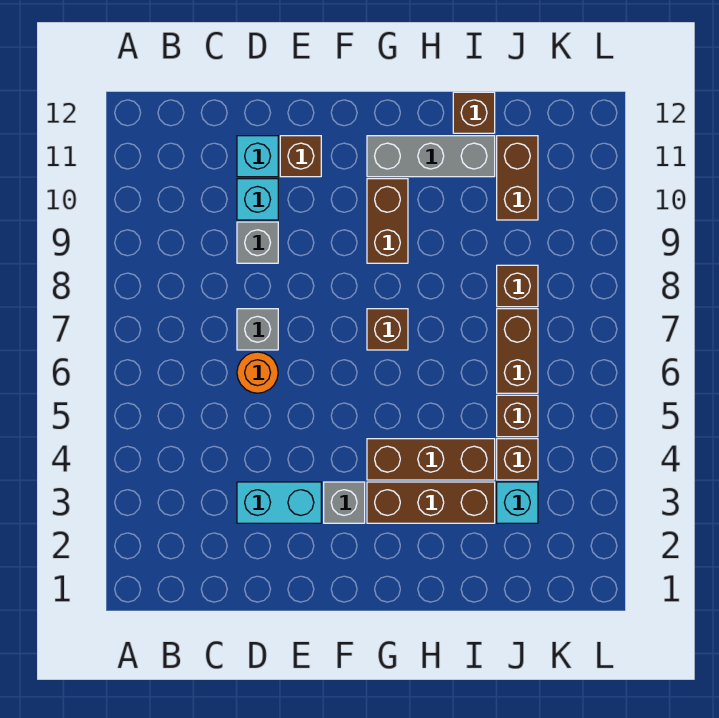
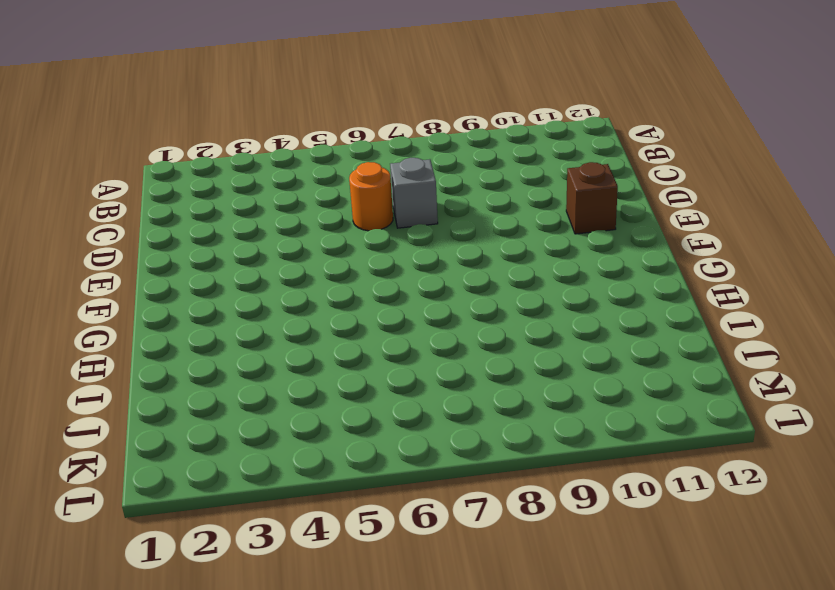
none -> cyan 1x2 brick [237,482,321,523]
none -> grey 1x1 brick [237,222,278,263]
none -> cyan 1x1 brick [237,179,278,220]

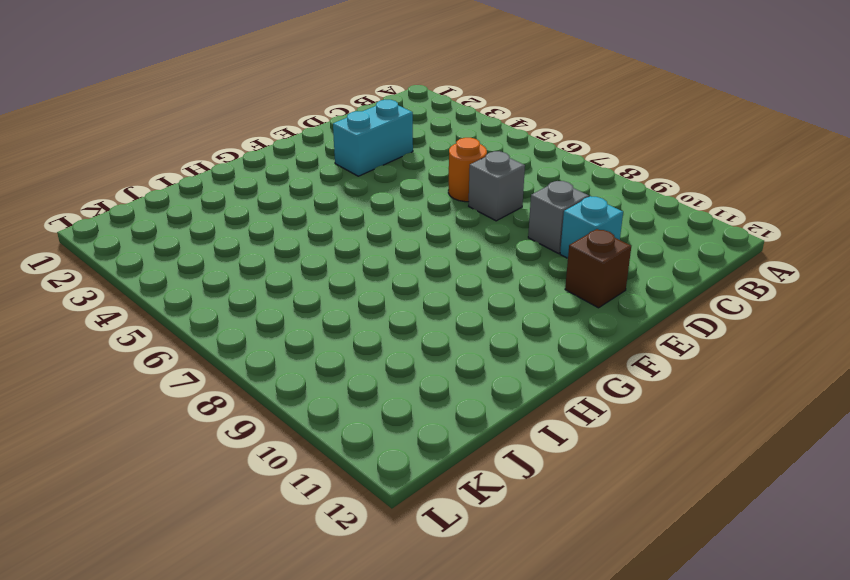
none -> cyan 1x1 brick [237,136,278,177]
none -> grey 1x1 brick [324,482,365,523]
none -> brown 1x3 brick [367,482,495,523]

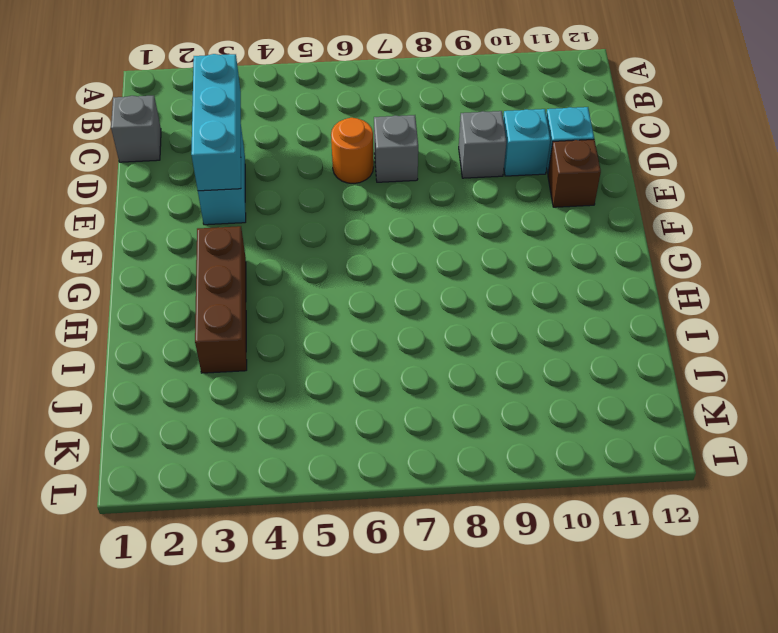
grey 1x1 brick [111,96,161,162] -> grey 1x1 brick moved to [324,482,365,523]
cyan 1x3 brick [191,54,241,191] -> none
none -> brown 1x3 brick [367,439,495,480]
none -> brown 1x1 brick [367,309,408,350]
none -> brown 1x2 brick [367,179,408,263]

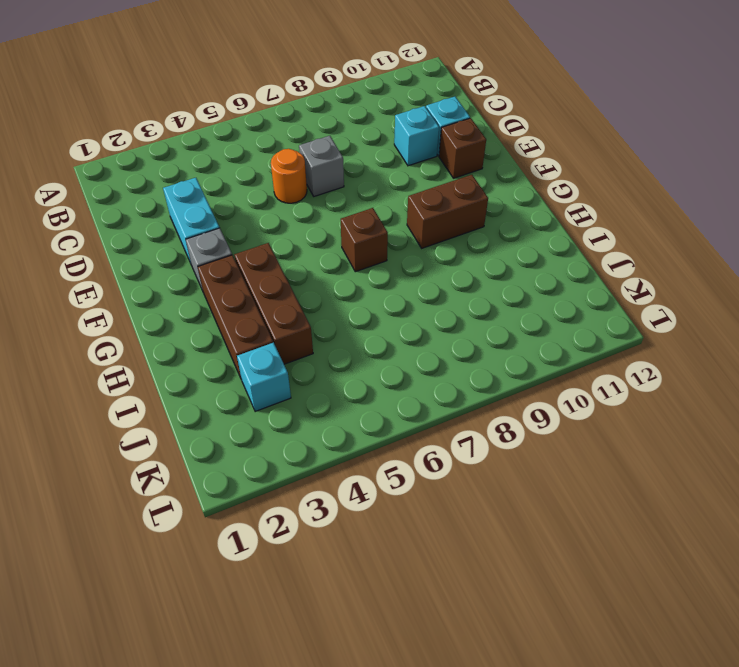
none -> grey 1x1 brick [237,222,278,263]
none -> grey 1x3 brick [367,136,495,177]
none -> brown 1x1 brick [453,92,495,133]

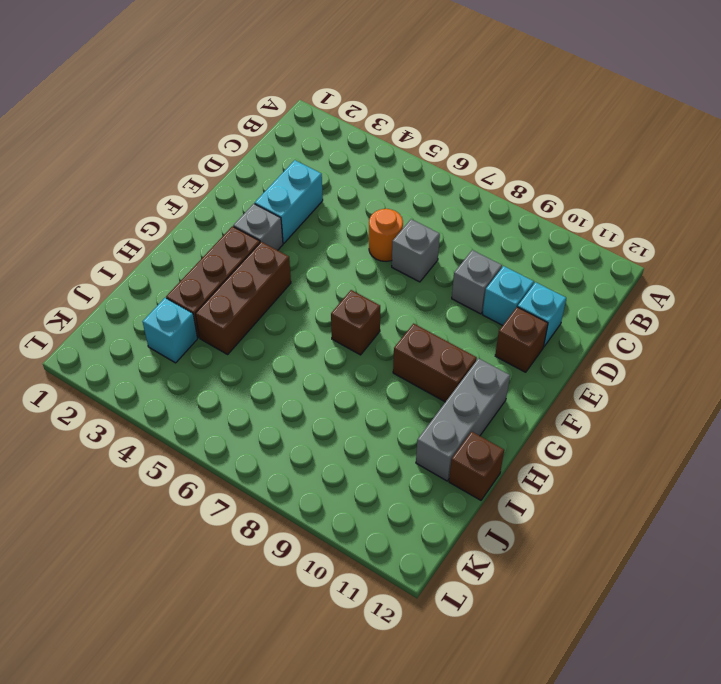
none -> brown 1x1 brick [497,439,538,480]
none -> brown 1x1 brick [497,395,538,437]
none -> brown 1x2 brick [497,309,538,393]

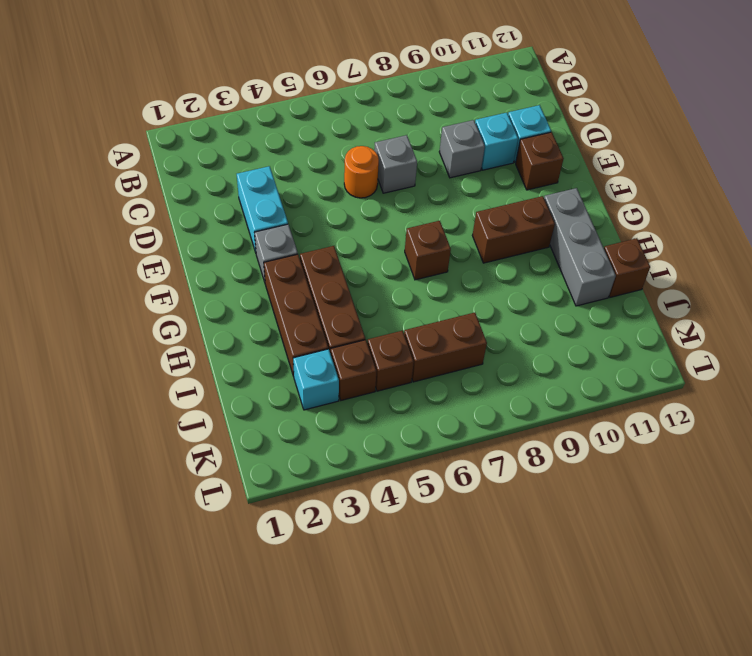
none -> brown 1x1 brick [497,265,538,307]
none -> brown 1x2 brick [497,136,538,220]

